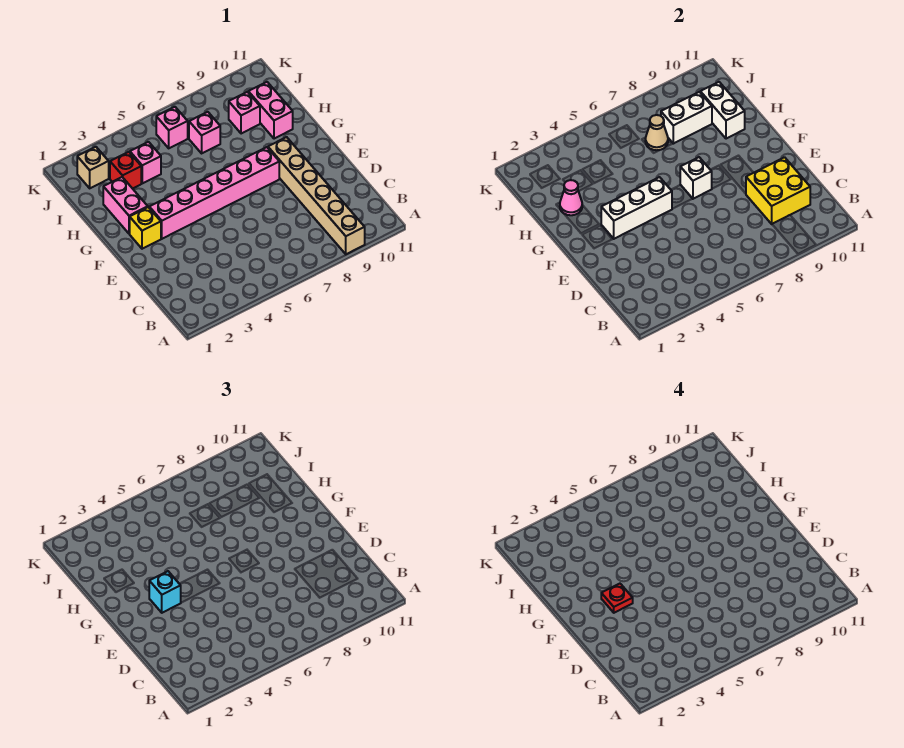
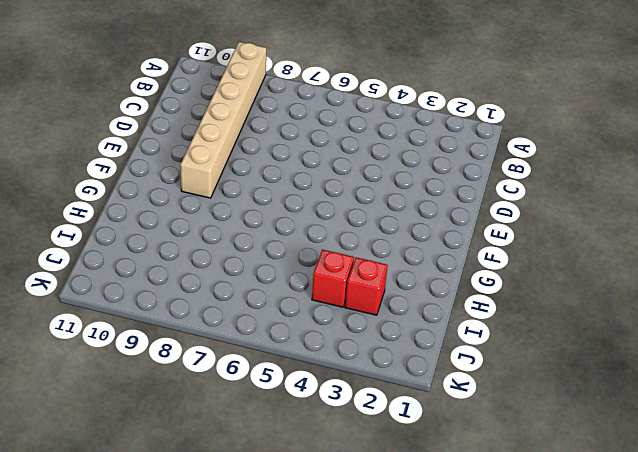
red 1x1 brick [312,249,354,307] -> pink 1x1 brick [130,142,161,183]
none -> yellow 1x1 brick [130,207,161,249]
none -> pink 1x6 brick [149,147,279,239]
none -> pink 1x2 brick [103,177,148,234]

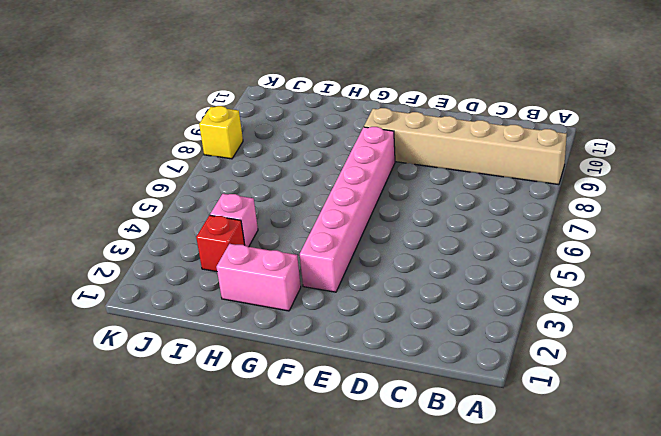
yellow 1x1 brick [199,106,243,159] -> yellow 1x1 brick moved to [130,207,161,249]
none -> pink 1x2 brick [248,82,293,139]
none -> pink 1x1 brick [189,112,220,153]
none -> pink 1x1 brick [229,92,260,134]

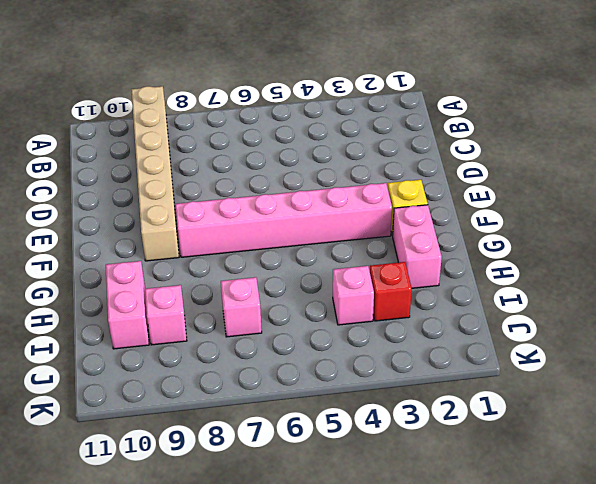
none -> tan 1x1 brick [77,147,109,188]
none -> pink 1x1 brick [156,107,188,148]
none -> yellow 2x2 brick [746,157,810,224]

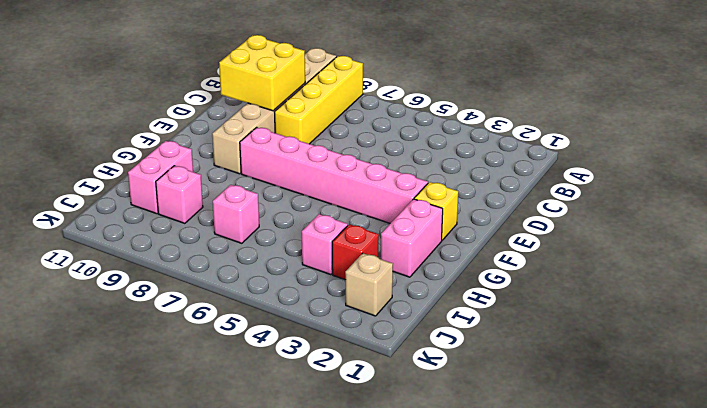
yellow 1x4 brick [275,56,363,144] -> none
none -> pink 1x1 brick [156,107,188,148]
none -> white 1x3 brick [601,177,672,239]
none -> white 1x1 brick [680,157,712,199]

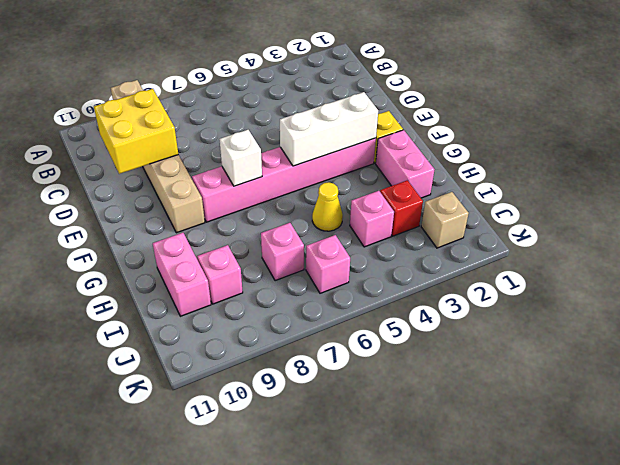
yellow 1x1 cone [312,182,343,231] -> none
none -> pink 1x1 cone [560,180,582,215]
none -> white 1x2 brick [700,82,745,139]
none -> tan 1x1 cone [645,115,668,150]

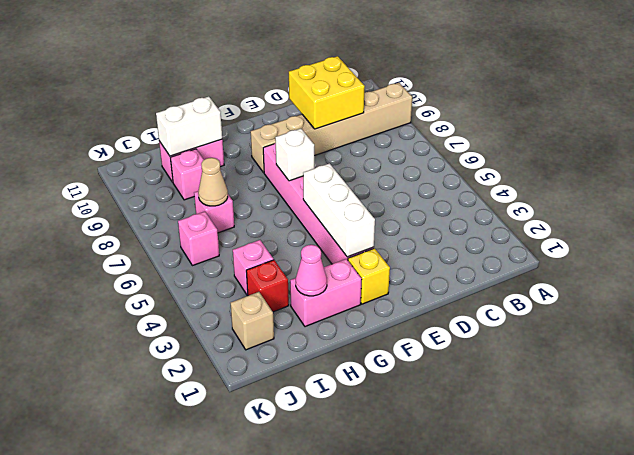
none -> white 1x2 brick [661,92,712,144]
none -> cyan 1x1 brick [149,571,181,613]
none -> red 1x1 plate [601,584,633,613]

